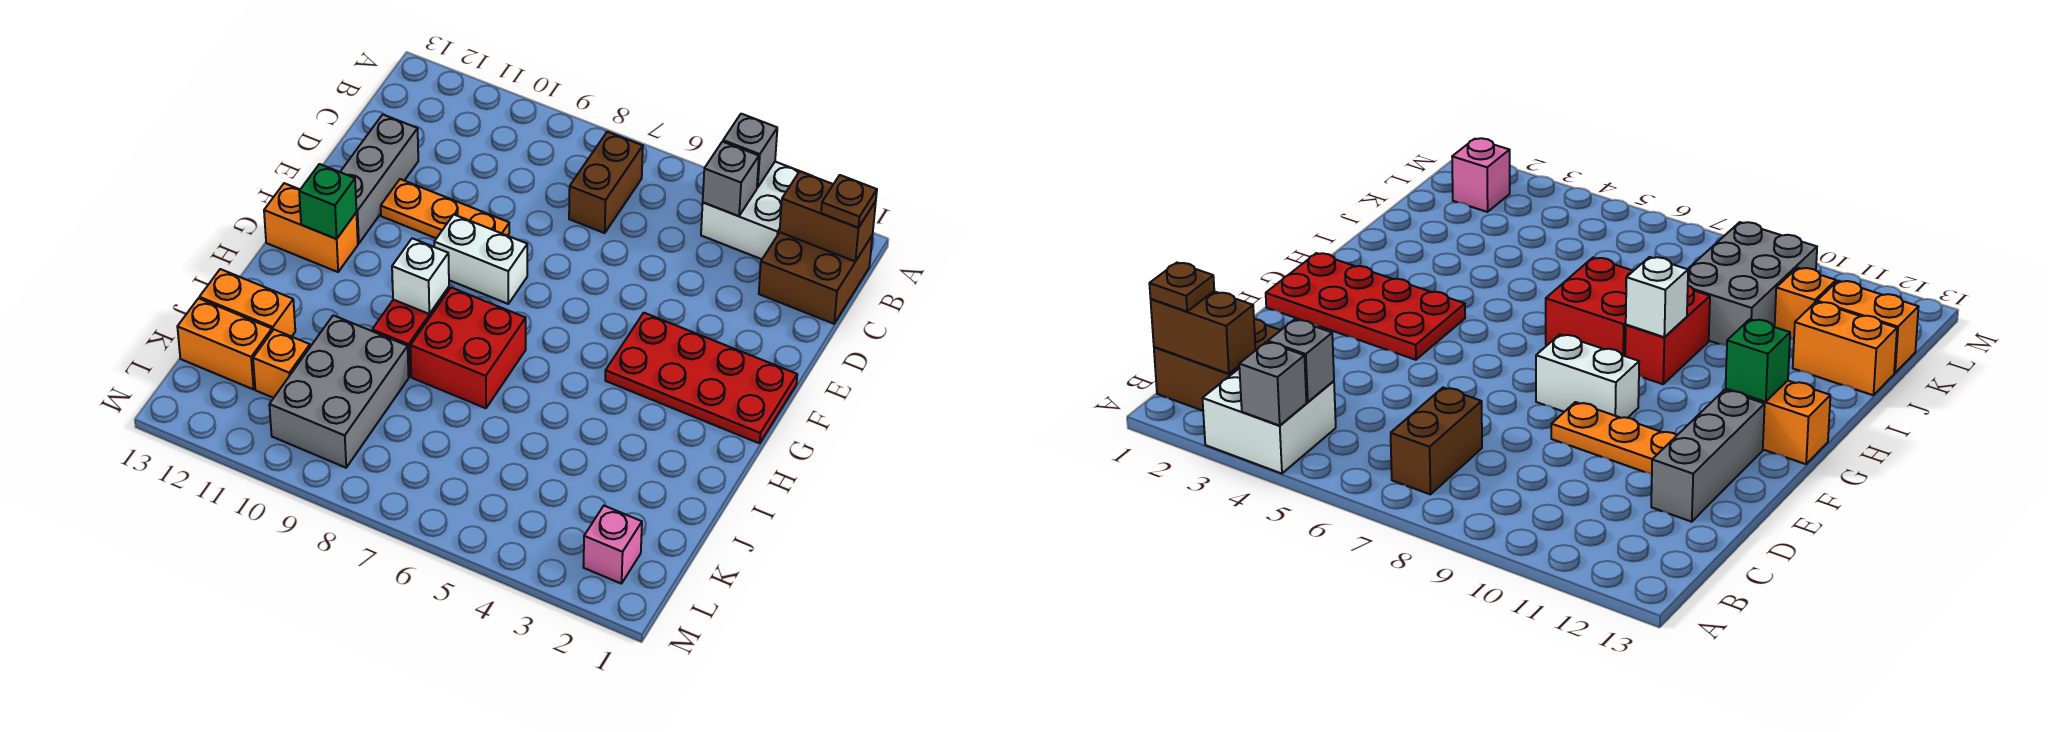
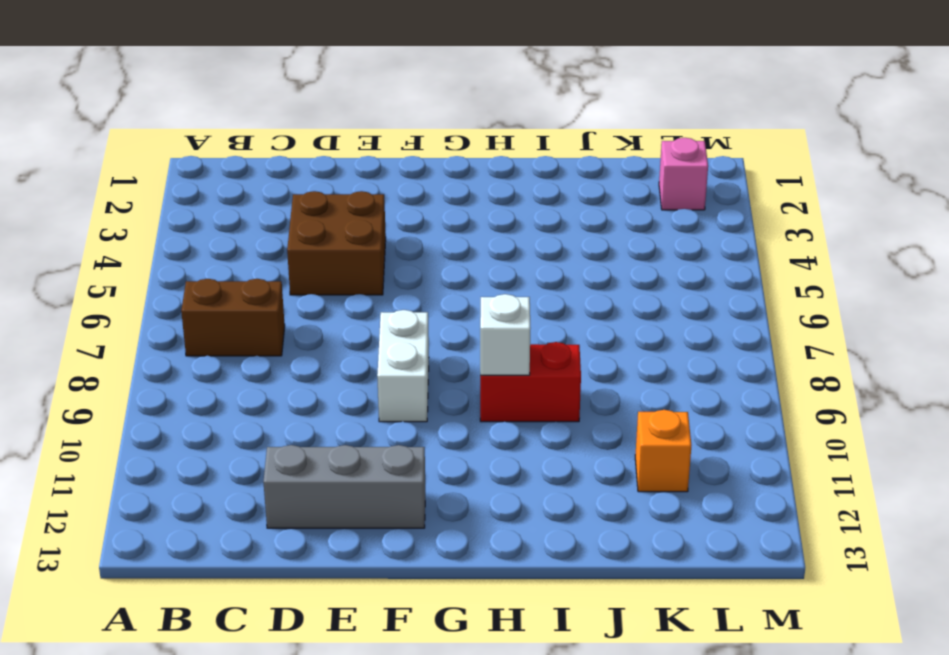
brown 2x2 brick [287,191,386,295] -> brown 2x2 brick moved to [759,232,873,324]
none -> white 2x2 brick [701,162,800,259]
none -> orange 1x3 plate [381,179,509,238]
none -> red 2x4 plate [605,313,797,443]

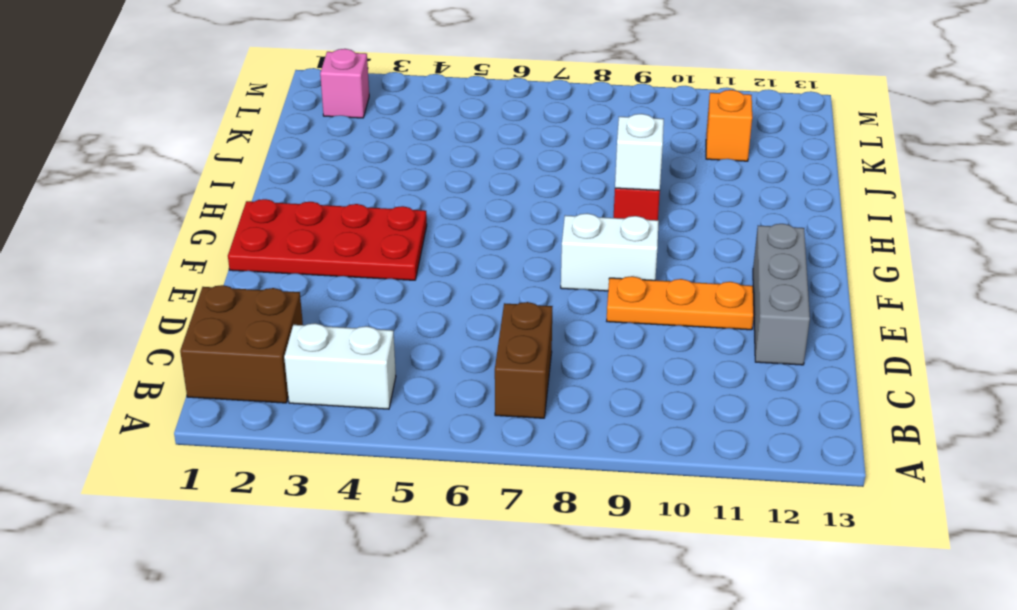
white 1x2 brick [284,323,396,409] -> white 2x2 brick [701,162,800,259]
none -> orange 1x2 brick [264,183,358,272]
none -> red 2x2 brick [410,288,526,408]
none -> grey 2x3 brick [269,315,409,468]

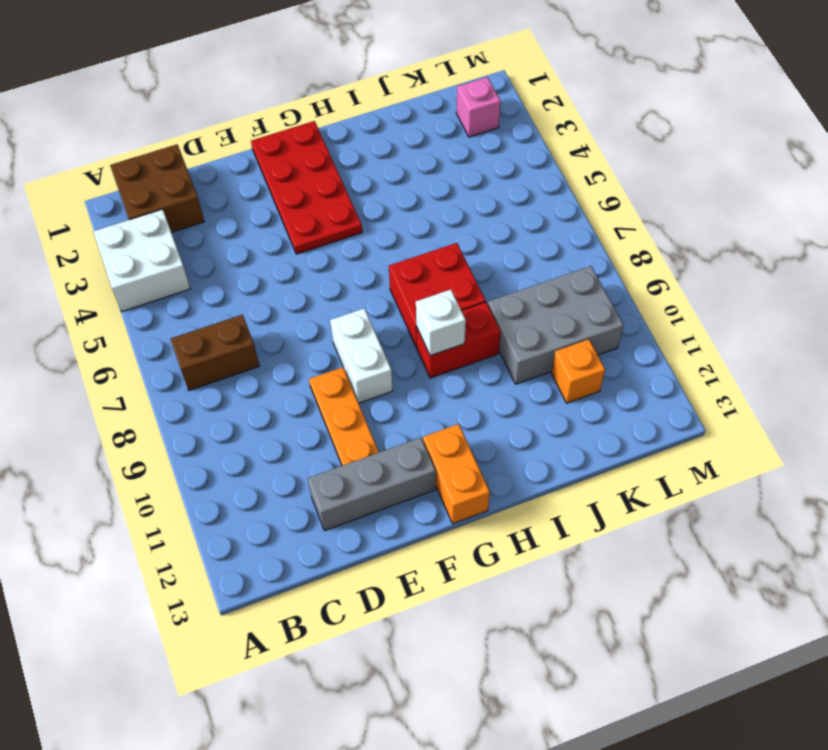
none -> orange 1x2 brick [199,269,295,337]
none -> orange 1x2 brick [177,298,272,389]
none -> grey 1x1 brick [723,114,777,188]

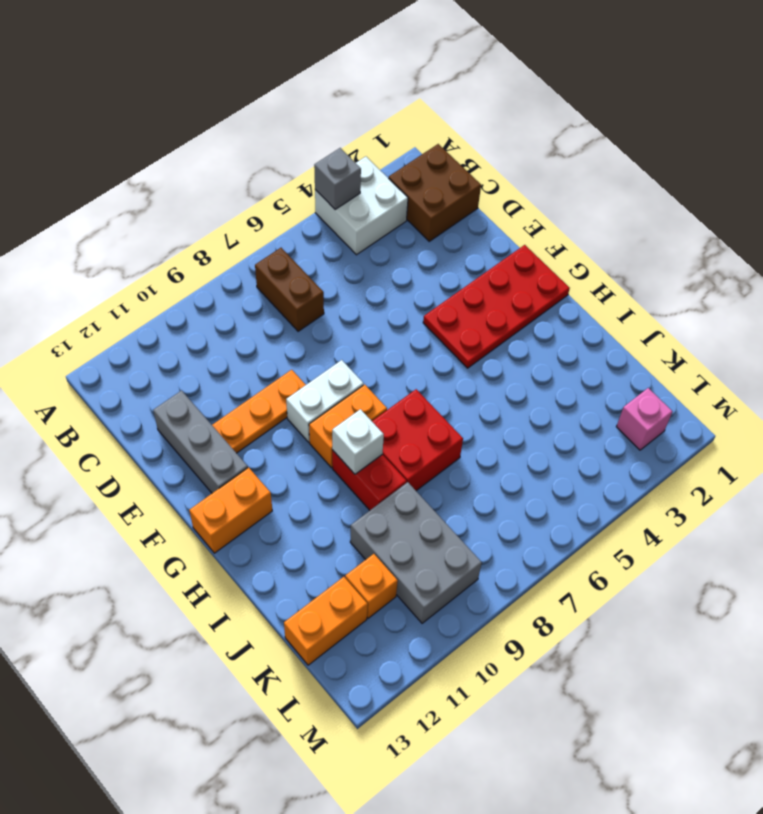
orange 1x2 brick [309,385,387,468] -> orange 1x2 brick moved to [199,269,295,337]
none -> brown 1x2 brick [780,171,876,261]
none -> grey 1x1 brick [703,142,759,216]
none -> green 1x1 brick [299,164,356,239]

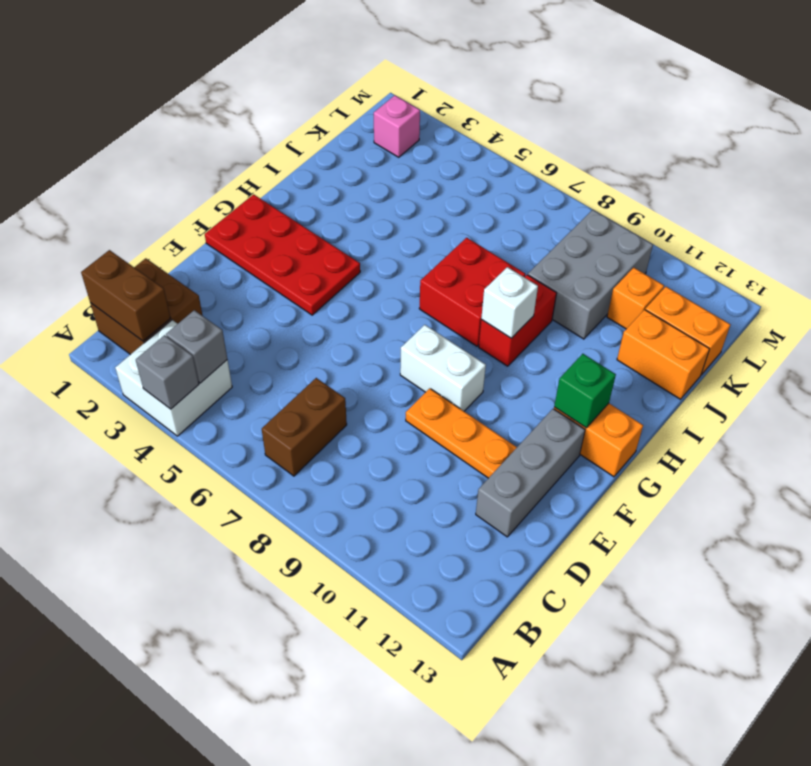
none -> brown 1x1 plate [821,175,877,228]

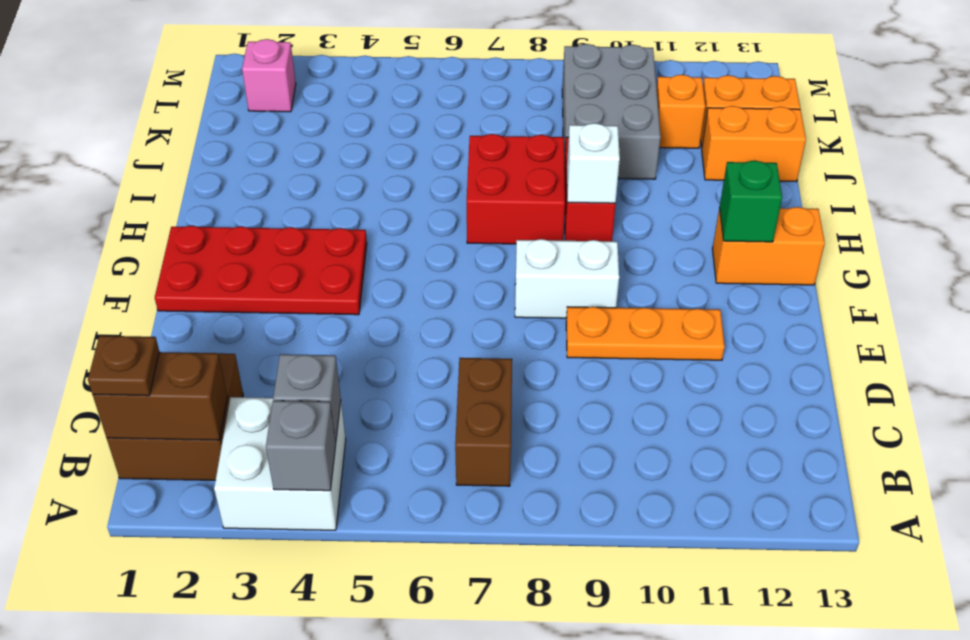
none -> grey 1x3 brick [340,115,418,244]

